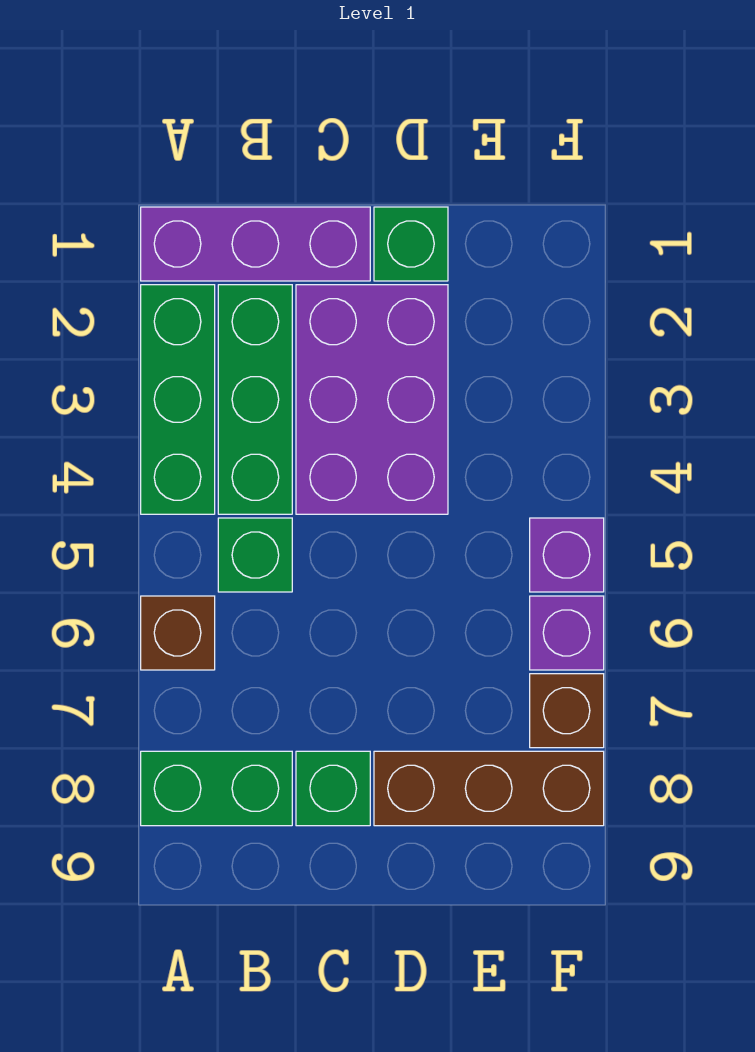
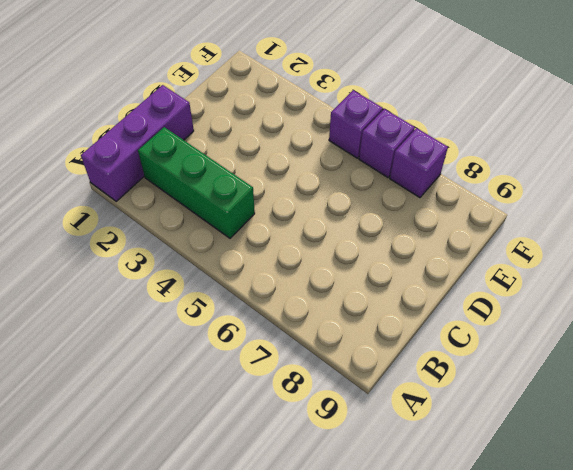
purple 1x1 brick [390,128,448,198] -> brown 1x1 brick [530,674,604,748]
none -> green 1x3 brick [141,285,215,514]
none -> brown 1x1 brick [141,596,215,670]
none -> green 1x2 brick [141,751,292,826]

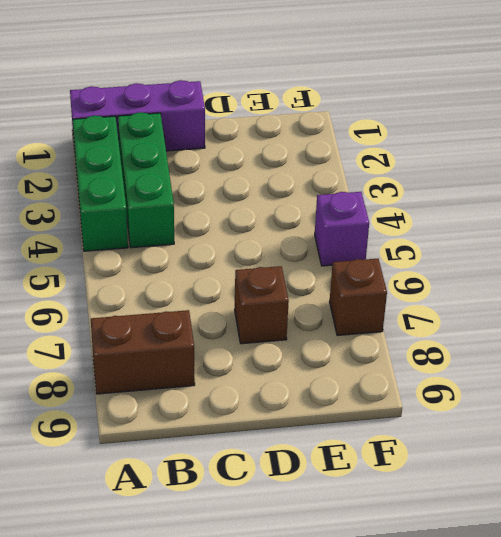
brown 1x2 brick [91,310,195,394] -> green 1x2 brick [141,751,292,826]
brown 1x1 brick [235,266,289,344] -> brown 1x1 brick moved to [141,596,215,670]
none -> green 1x1 brick [218,518,292,592]
none -> purple 2x3 brick [296,285,448,514]
none -> green 1x1 brick [296,751,370,826]

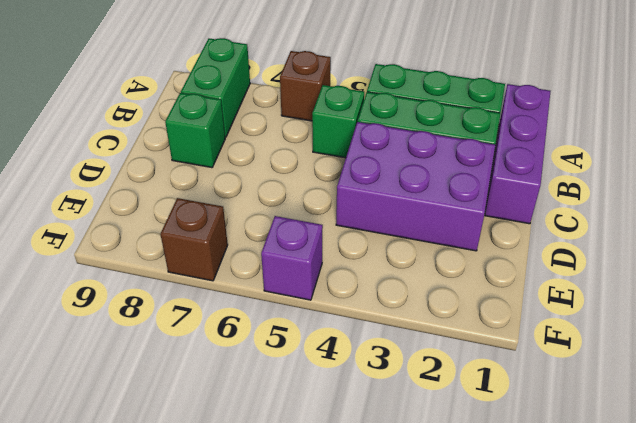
none -> green 1x1 brick [374,207,448,281]
none -> brown 1x3 brick [374,751,604,826]
none -> purple 1x1 brick [530,596,604,670]

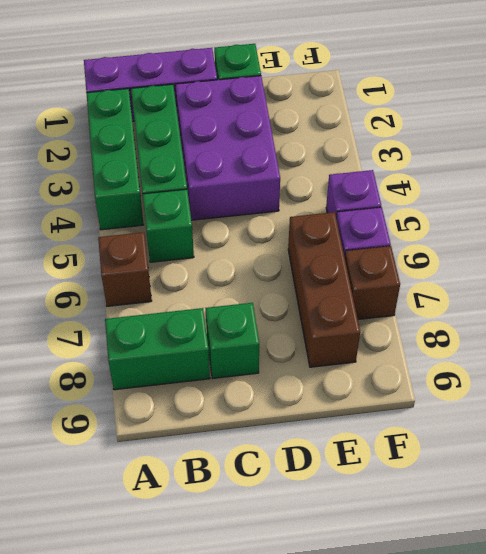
brown 1x3 brick [288,212,360,367] -> brown 1x3 brick turned to [374,751,604,826]

